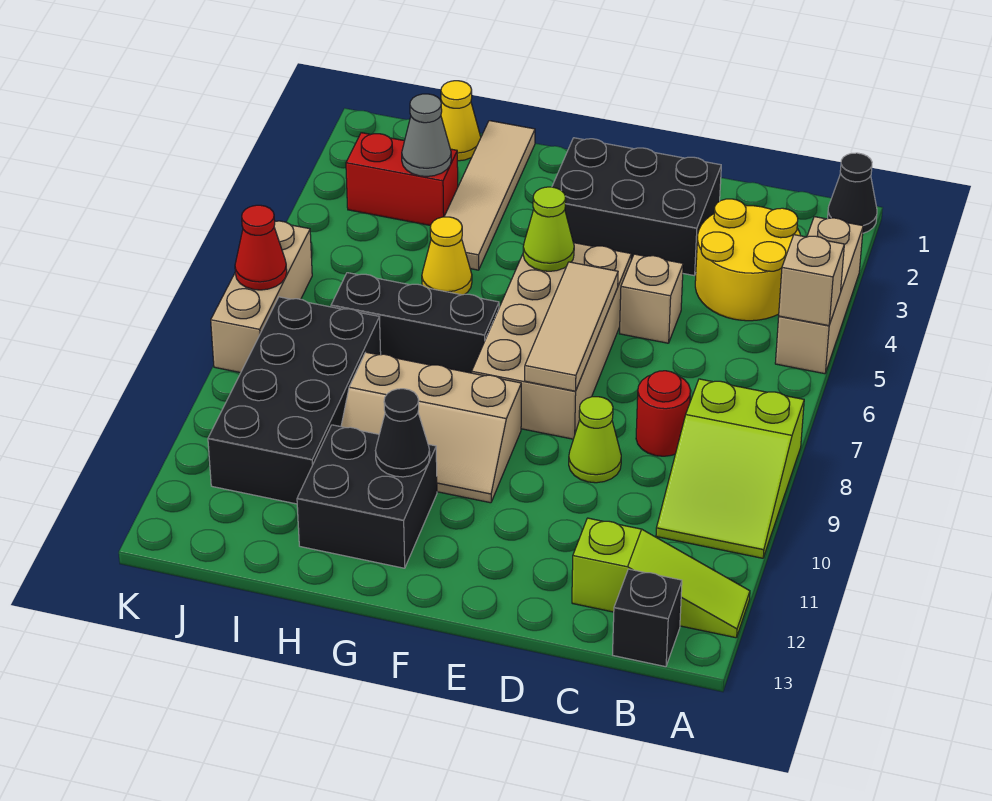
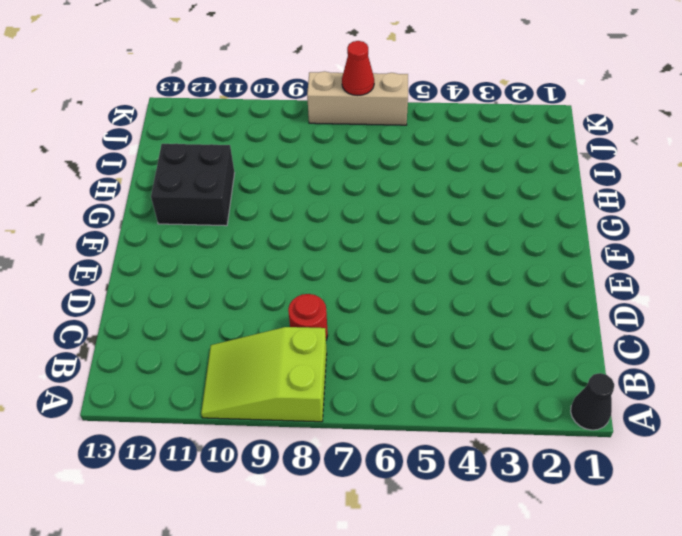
none -> tan 1x3 brick [775,217,863,374]
none -> lime 1x3 slope [572,518,750,638]
none -> yellow 2x2 round brick [695,199,801,321]

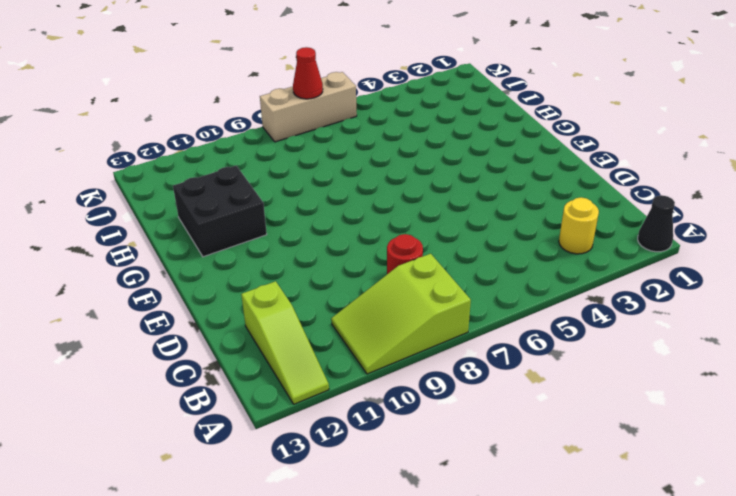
yellow 1x1 round brick [559,198,599,254] -> yellow 2x2 round brick [695,199,801,321]
none -> tan 1x3 brick [775,217,863,374]
none -> black 1x1 brick [613,569,682,667]
none -> black 2x3 brick [552,138,721,275]

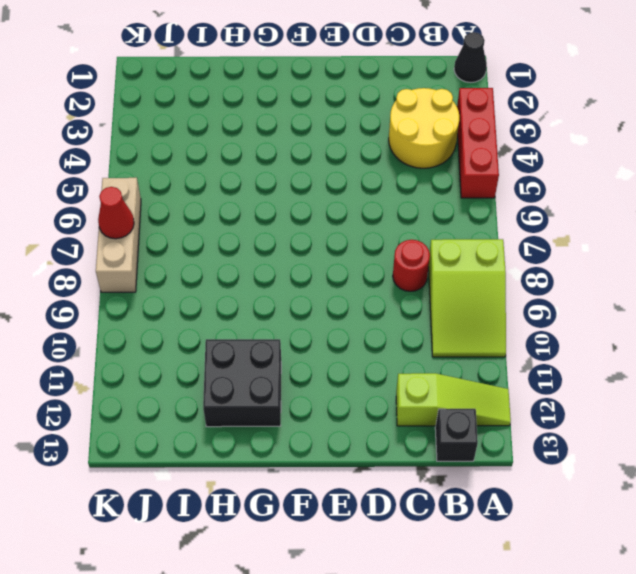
red 1x3 brick [457,88,499,198] -> tan 1x3 brick [775,217,863,374]
none -> black 2x3 brick [552,138,721,275]
none -> tan 1x1 brick [619,254,683,343]
none -> lime 1x1 cone [569,397,621,483]

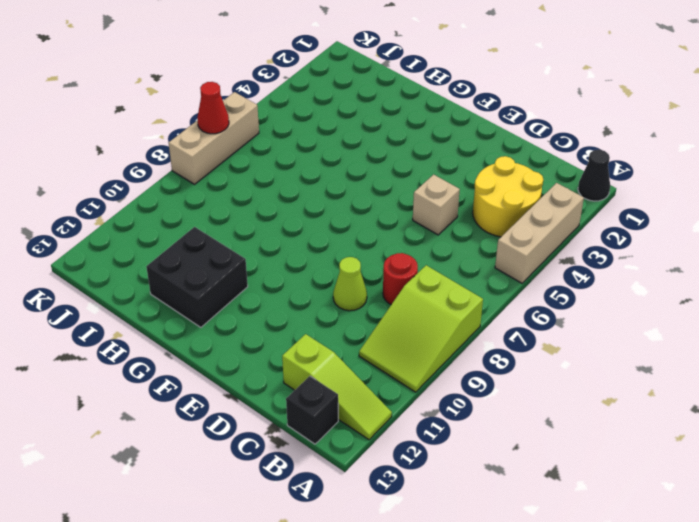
none -> black 2x3 brick [552,138,721,275]
none -> tan 2x4 brick [472,243,631,439]
none -> tan 2x3 slope [341,352,521,503]

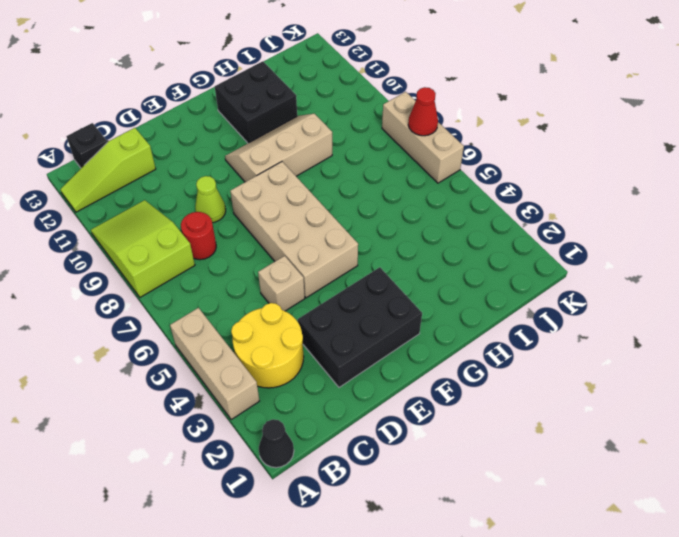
none -> black 1x3 brick [331,273,499,373]
none -> tan 1x4 tile [444,121,535,270]
none -> yellow 1x1 cone [422,217,472,295]

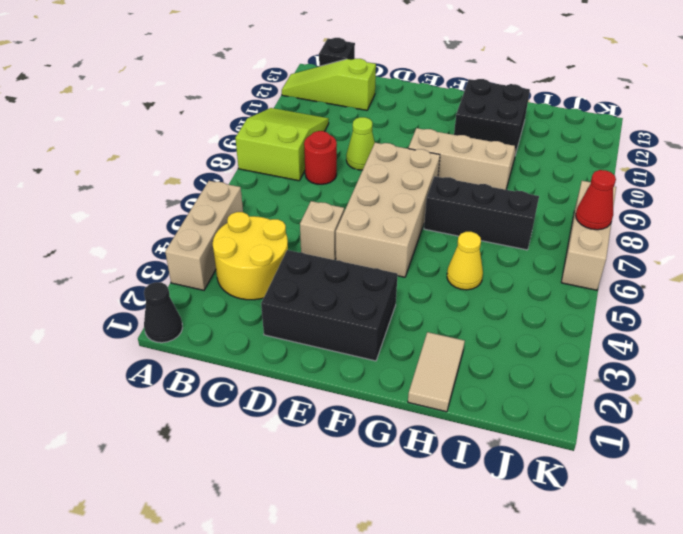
tan 1x2 tile [408,332,465,412] -> tan 1x4 tile [444,121,535,270]
none -> yellow 1x1 cone [441,81,481,161]
none -> red 1x2 brick [346,133,458,226]
none -> black 2x4 brick [208,297,381,504]

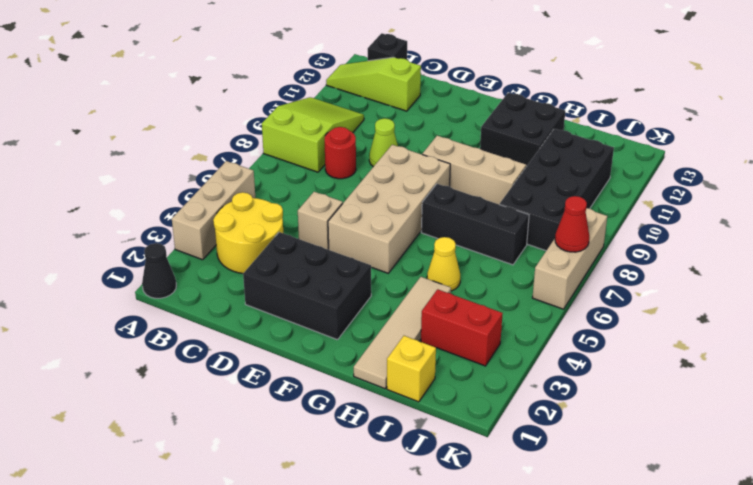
yellow 1x1 brick [387,336,436,402] -> yellow 1x1 cone [441,81,481,161]
none -> tan 1x1 brick [779,235,844,326]
none -> tan 1x3 tile [525,262,618,391]
none -> lime 1x1 cone [523,187,574,271]

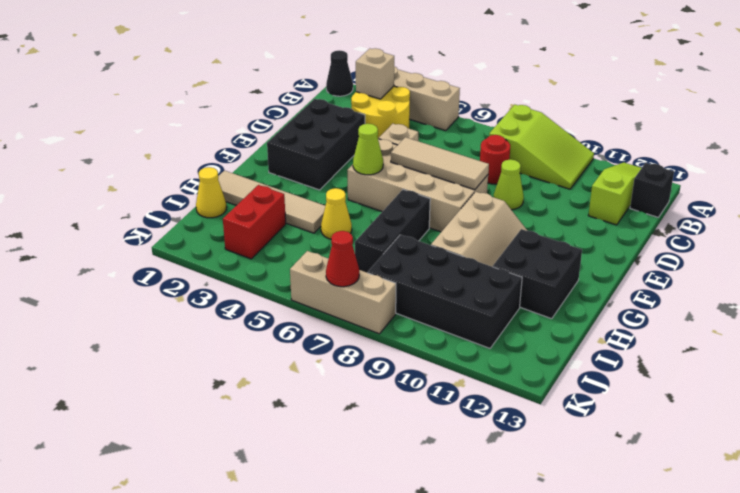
tan 1x1 brick [356,48,394,99] -> tan 1x1 brick moved to [779,235,844,326]
none -> black 1x1 cone [375,389,430,477]
none -> grey 1x1 cone [402,94,451,176]

